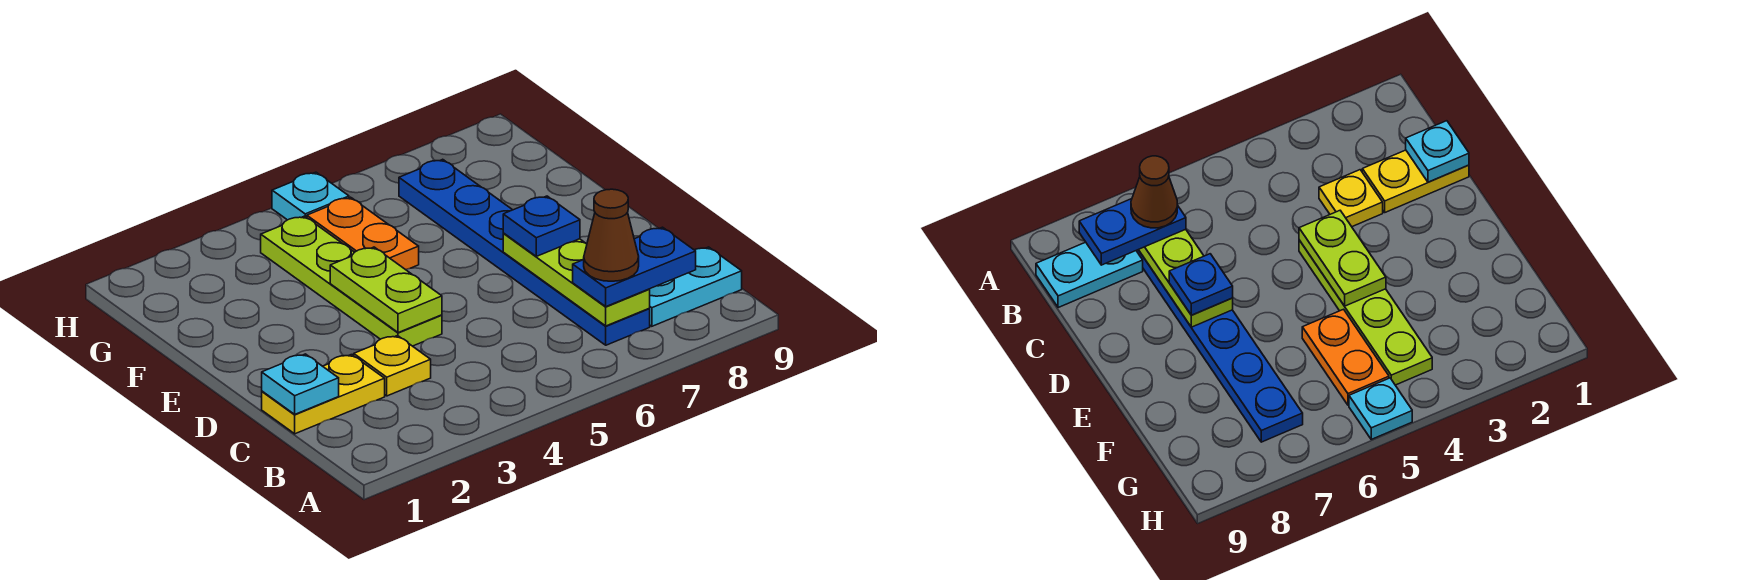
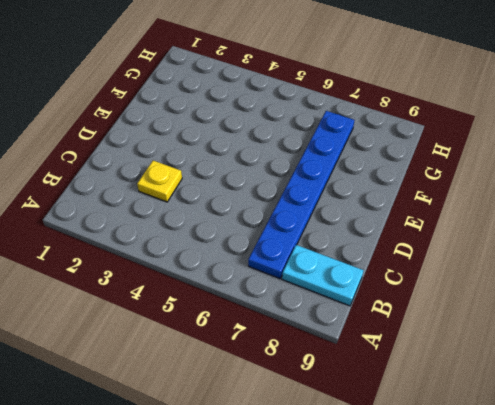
none -> yellow 1x2 plate [262,355,385,434]
none -> lime 1x4 plate [261,216,442,346]
none -> orange 1x2 plate [307,197,419,270]

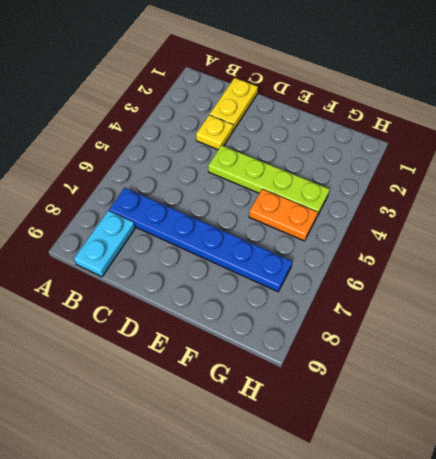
none -> cyan 1x1 plate [272,172,349,220]
none -> lime 1x3 plate [503,234,650,326]
none -> cyan 1x1 plate [262,354,339,414]

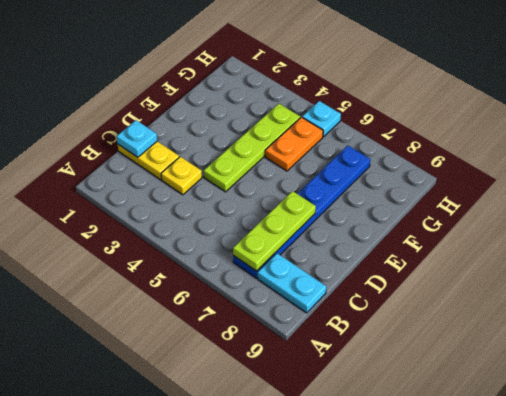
none -> lime 1x2 plate [330,247,442,333]
none -> blue 1x2 plate [573,227,696,307]
none -> blue 1x1 plate [503,196,580,256]

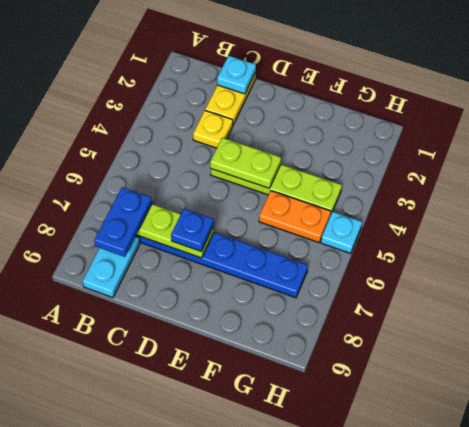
none -> brown 1x1 cone [584,189,639,281]

